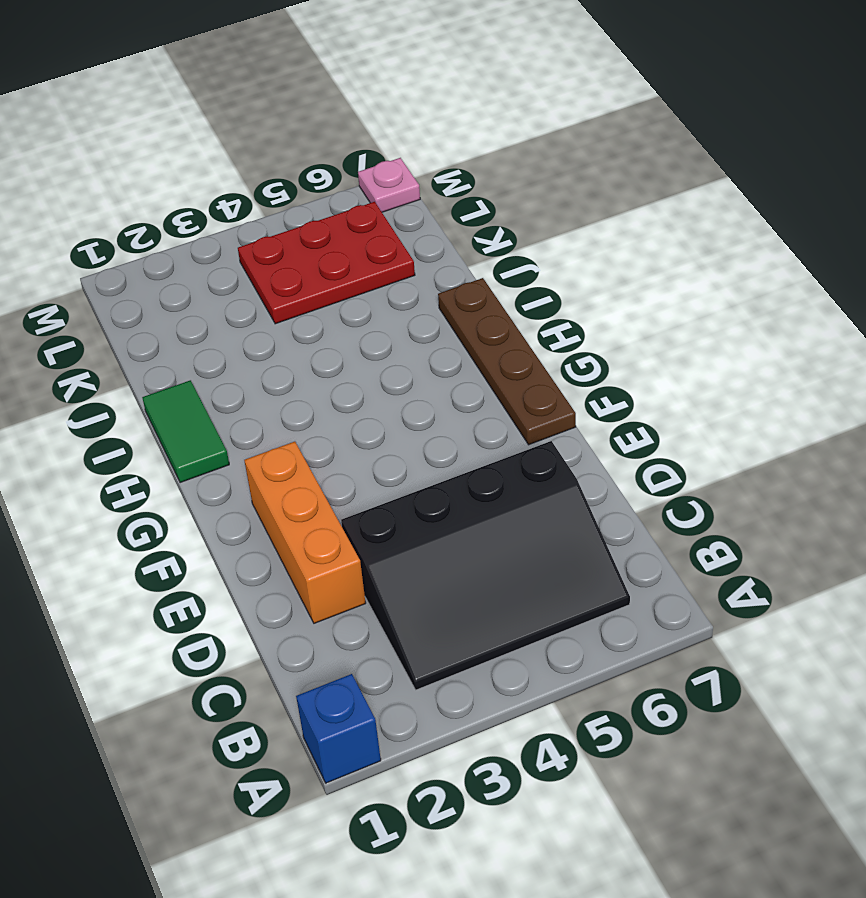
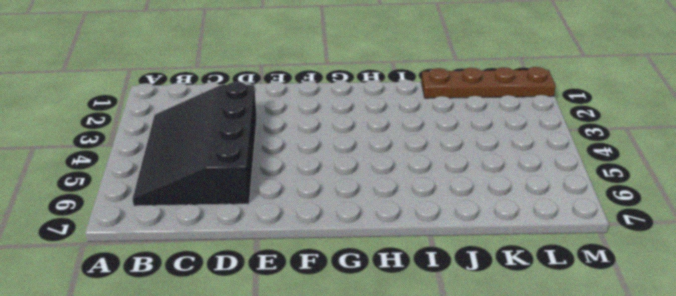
brown 1x4 plate [421,67,556,98] -> brown 1x4 plate moved to [438,278,576,445]
none -> blue 1x1 brick [296,674,381,783]
none -> orange 1x3 brick [244,442,366,623]

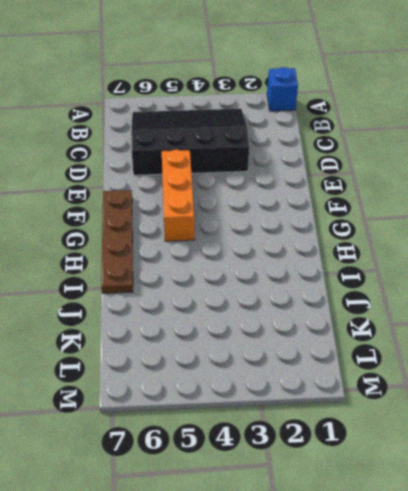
orange 1x3 brick [162,150,194,241] -> orange 1x3 brick moved to [244,442,366,623]
none -> green 1x2 tile [142,380,229,483]
none -> red 2x3 plate [238,202,415,324]

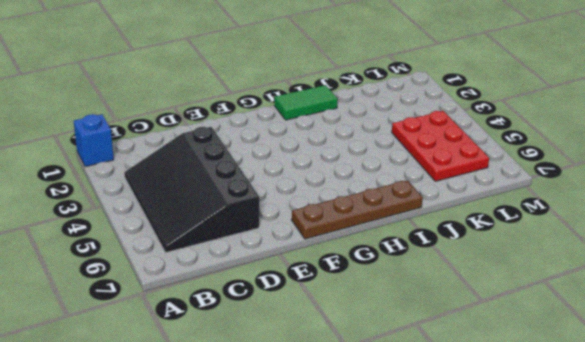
none -> orange 1x3 brick [244,442,366,623]
none -> pink 1x1 plate [358,158,420,212]

